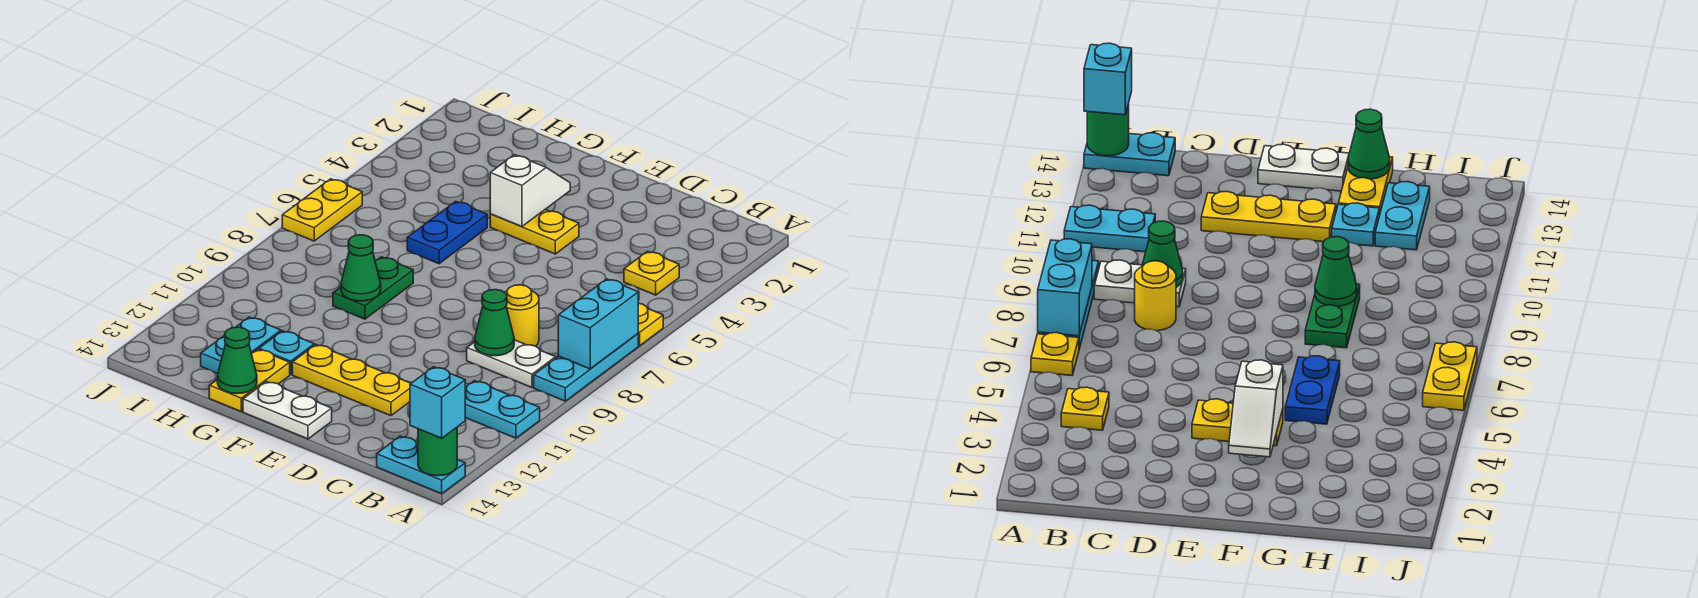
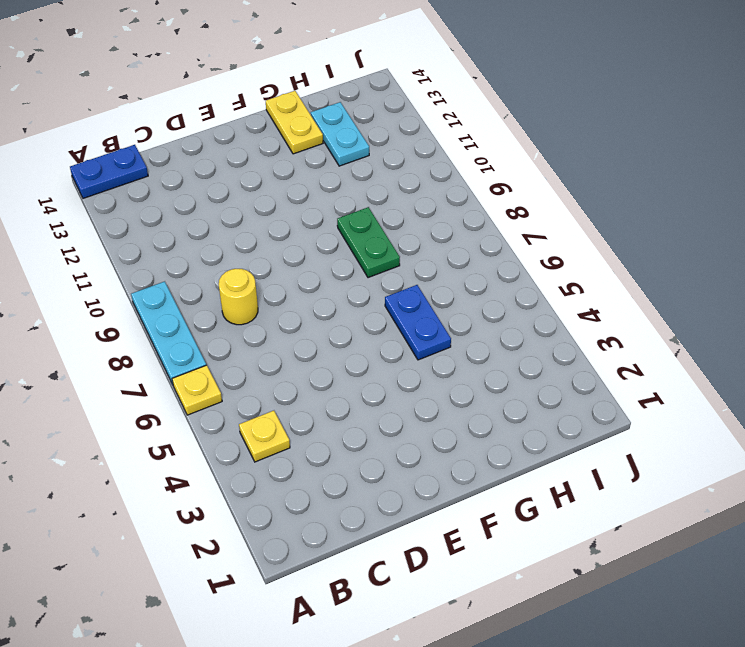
blue 1x2 plate [70,145,148,198] -> cyan 1x2 plate [377,436,465,494]
none -> cyan 1x2 plate [465,381,540,438]
none -> white 1x2 plate [467,340,556,388]
none -> yellow 1x3 plate [292,345,411,416]

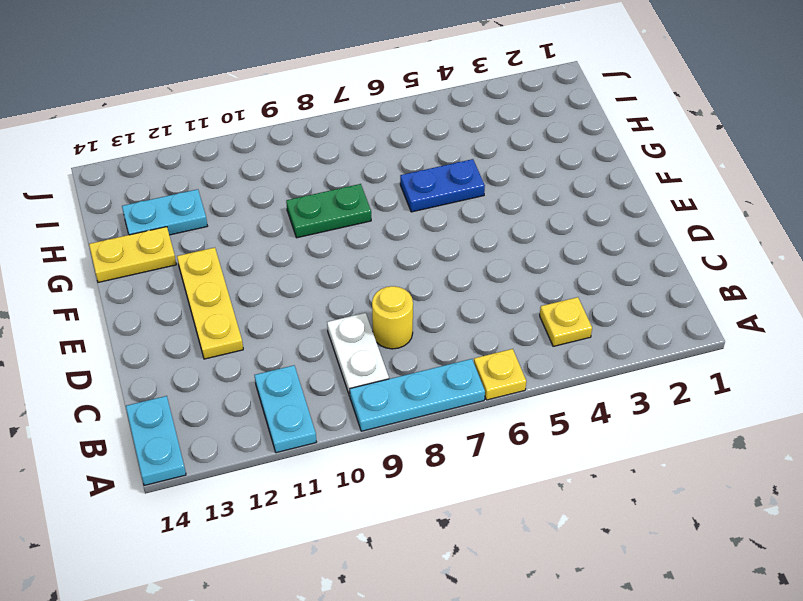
none -> yellow 1x2 plate [490,209,579,254]
none -> white 1x2 plate [243,382,332,439]
none -> cyan 1x1 plate [259,331,314,375]

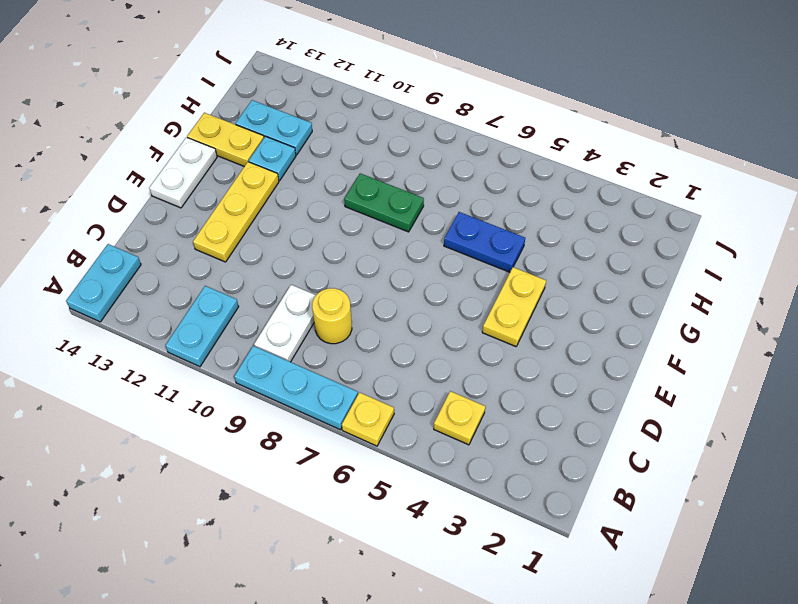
none -> yellow 1x2 plate [282,179,362,241]
none -> cyan 1x2 brick [558,279,638,369]
none -> green 1x1 round brick [418,427,458,476]

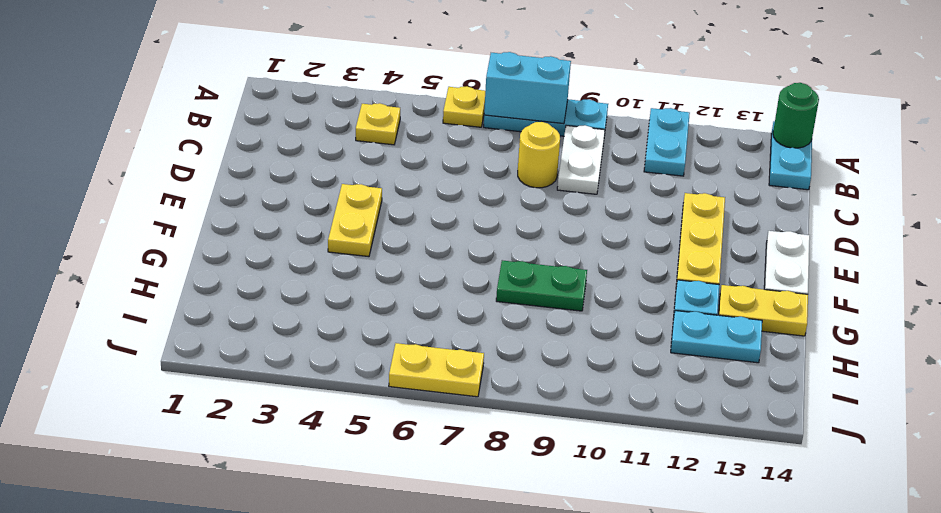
none -> blue 1x2 plate [407,201,487,264]
none -> green 1x1 cone [475,290,514,356]
none -> white 1x2 slope [490,155,570,226]

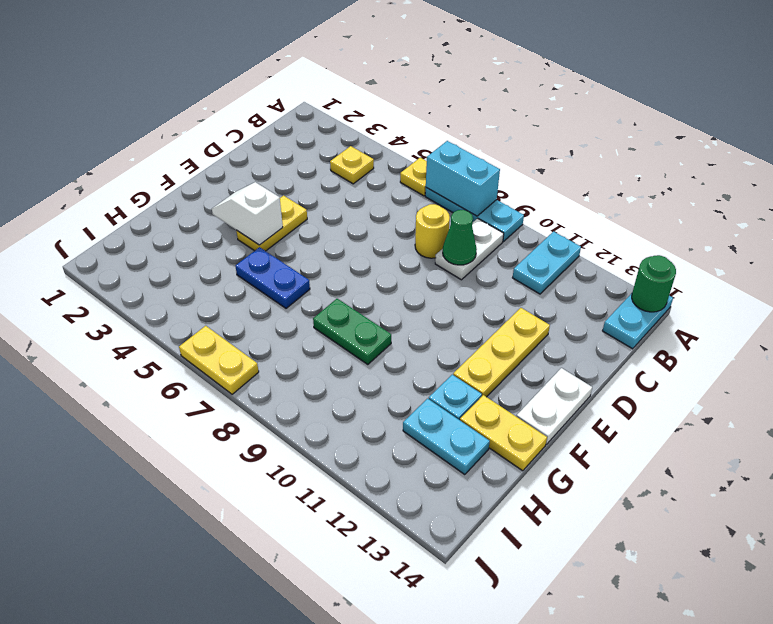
none -> green 1x1 cone [341,235,381,301]
none -> green 1x1 cone [217,327,257,394]
none -> cyan 1x1 brick [410,367,465,438]

